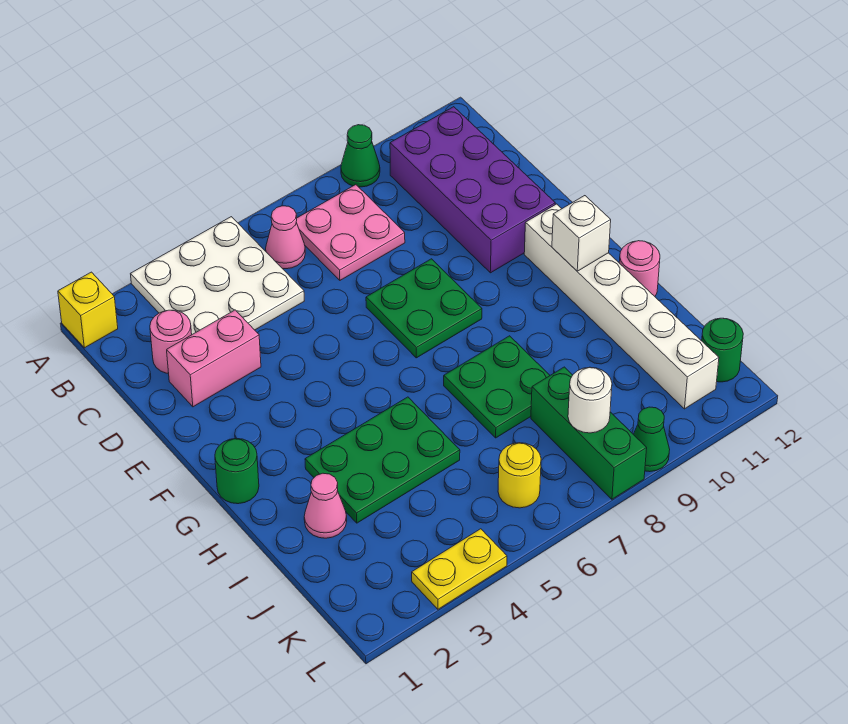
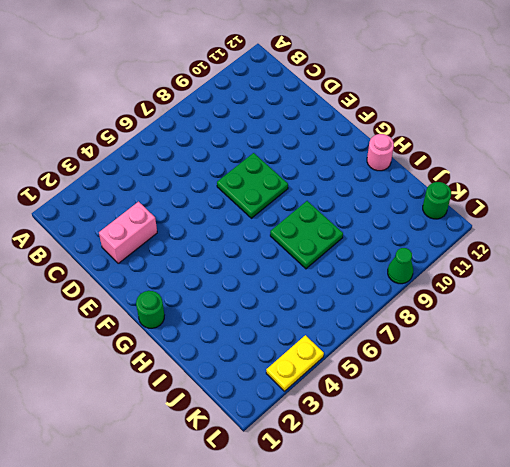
none -> yellow 1x1 brick [58,272,118,348]
none -> white 3x3 plate [131,217,304,334]
none -> green 1x1 cone [341,125,380,187]

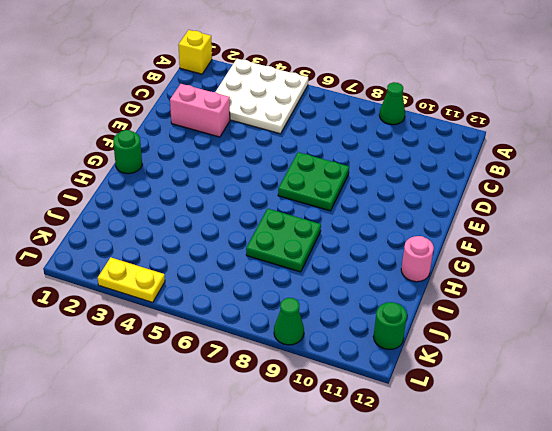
none -> pink 1x1 cone [266,206,305,269]
none -> pink 2x2 plate [296,185,405,280]
none -> purple 2x4 brick [390,107,555,273]

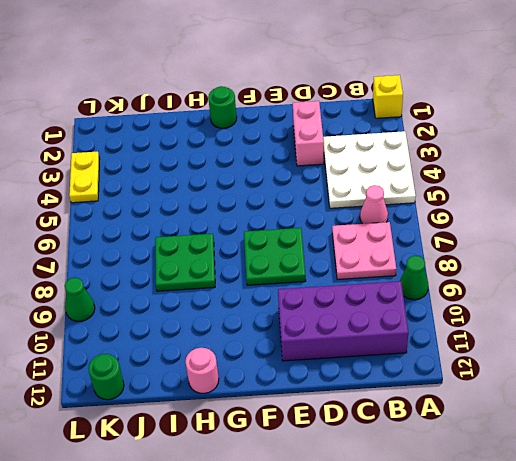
none -> pink 1x1 round brick [150,310,192,374]
none -> white 1x6 brick [524,204,719,409]
none -> green 2x3 plate [305,397,460,523]

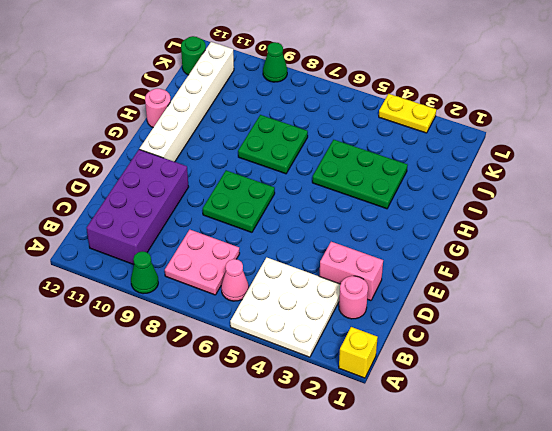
none -> green 1x1 round brick [215,438,259,504]
none -> pink 1x1 cone [304,473,347,538]
none -> green 1x3 brick [531,367,647,499]

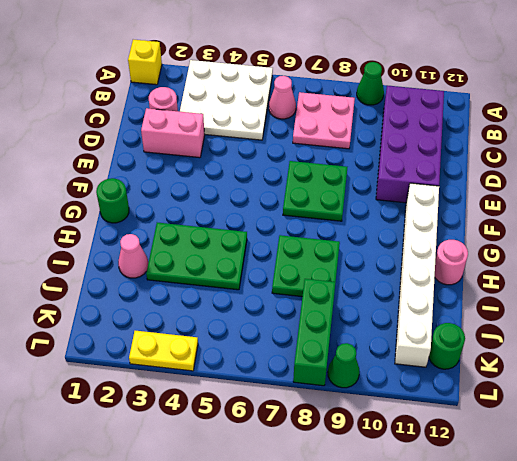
none -> yellow 1x1 round brick [498,443,541,508]
none -> white 1x1 brick [552,196,611,271]
none -> white 1x1 round brick [568,367,612,433]

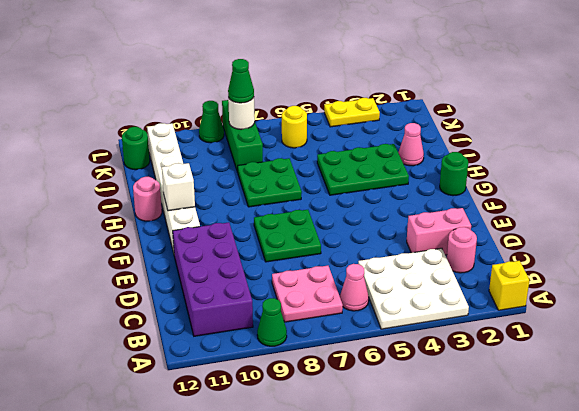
green 1x1 cone [228,59,254,103] -> none

